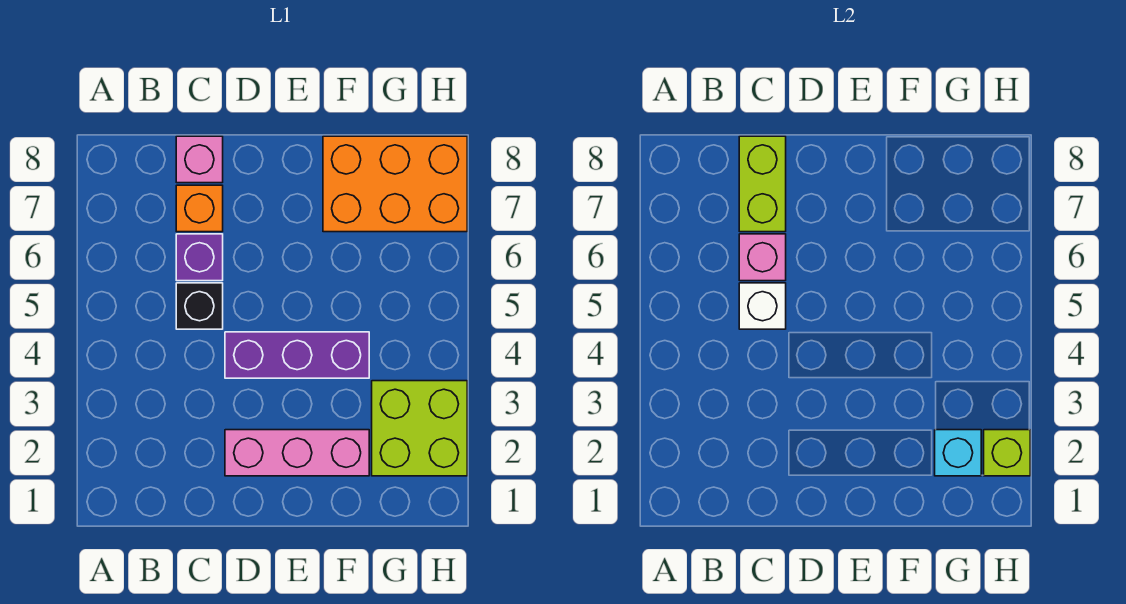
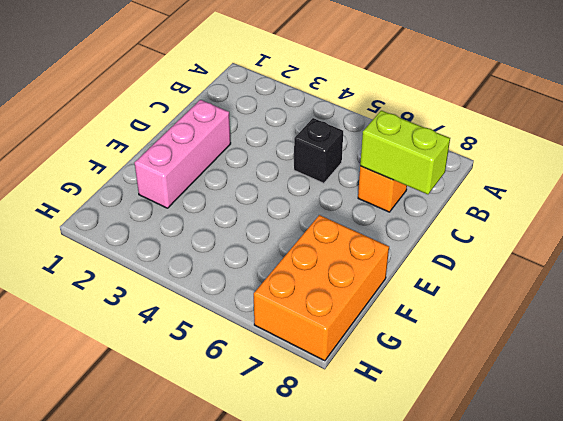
none -> purple 1x1 brick [176,234,223,281]
none -> pink 1x1 brick [176,136,223,183]
none -> purple 1x3 brick [225,332,369,378]

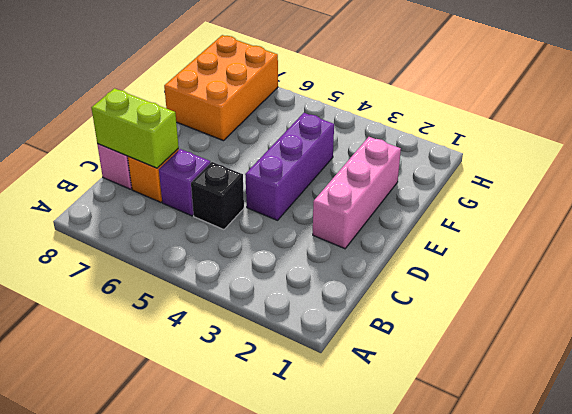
none -> lime 2x2 brick [372,381,467,476]
none -> white 1x1 brick [739,283,786,329]
none -> pink 1x1 brick [739,234,786,281]

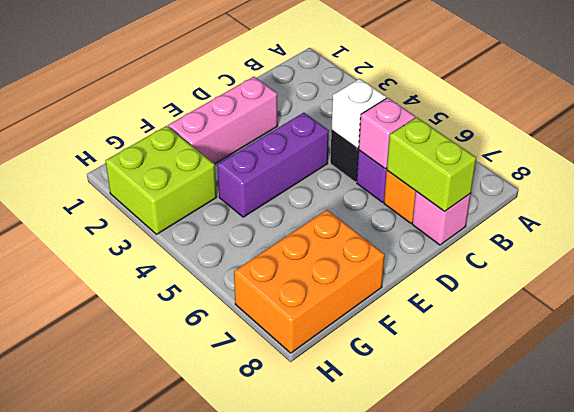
none -> cyan 1x1 brick [935,430,981,476]
none -> lime 1x1 brick [984,430,1030,476]

